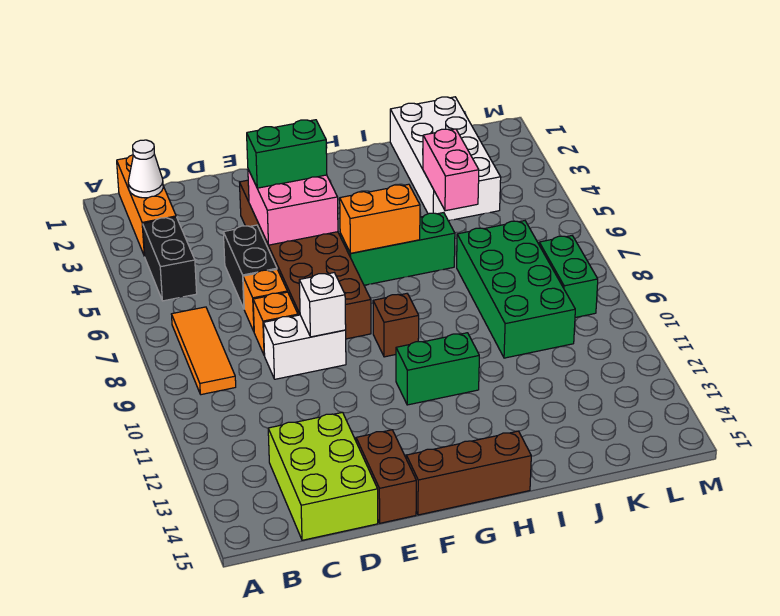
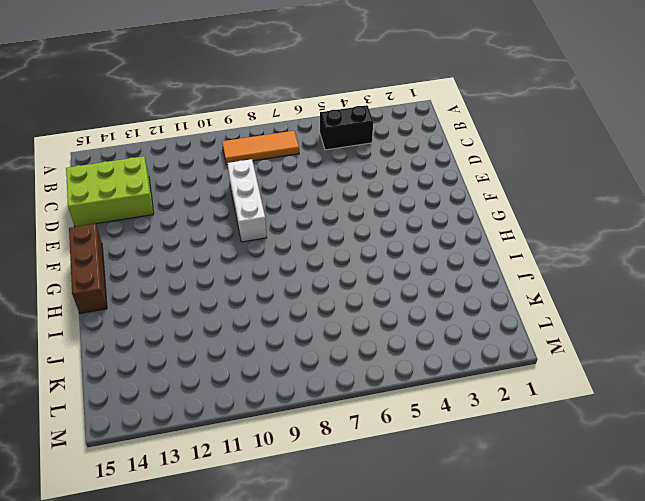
white 1x3 brick [228,159,267,242] -> white 1x2 brick [263,315,346,379]
none -> orange 1x3 brick [117,155,176,256]
none -> black 1x2 brick [223,225,277,308]
none -> orange 1x1 brick [243,270,287,331]

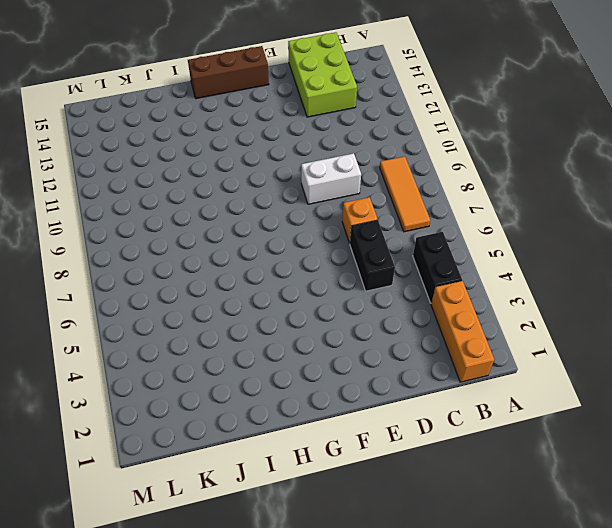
none -> orange 1x1 brick [253,292,298,356]
none -> brown 2x6 brick [239,180,371,339]
none -> brown 1x2 brick [356,430,416,523]

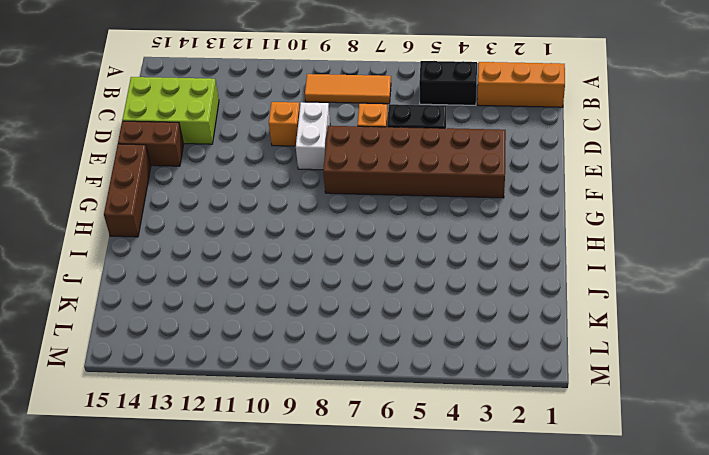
orange 1x1 brick [269,102,300,146] -> orange 1x1 brick moved to [253,292,298,356]
none -> green 1x3 brick [340,213,455,285]
none -> brown 1x1 brick [373,294,419,357]
none -> green 1x2 brick [396,333,479,405]

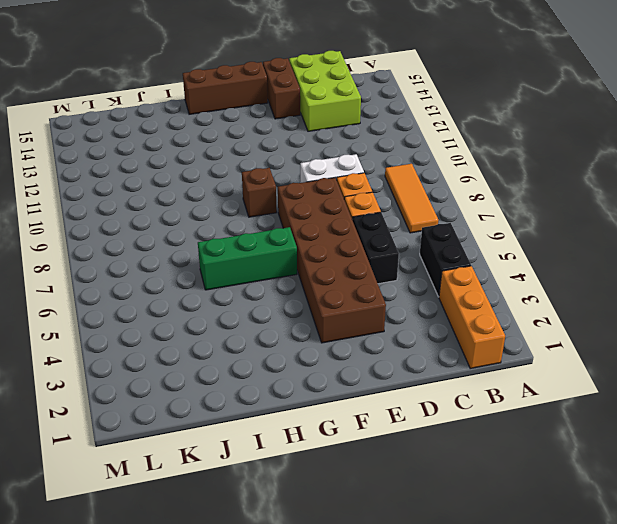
none -> green 1x2 brick [396,333,479,405]
none -> white 2x4 brick [390,97,501,221]
none -> green 2x4 brick [457,221,575,358]

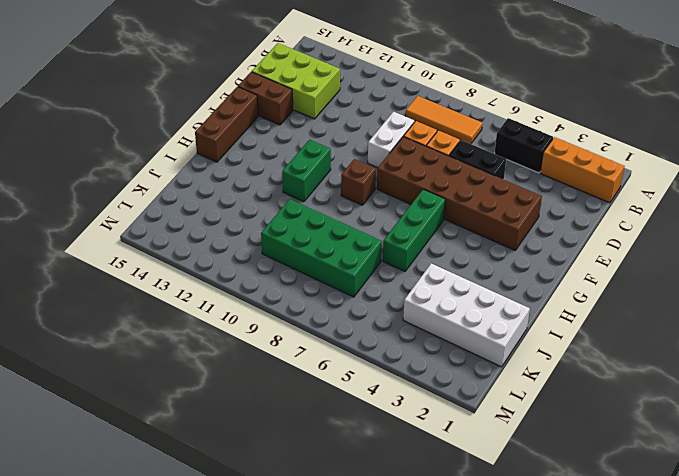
none -> green 1x2 brick [539,236,598,318]
none -> white 1x1 cone [128,140,164,198]
none -> pink 2x2 brick [248,170,338,245]

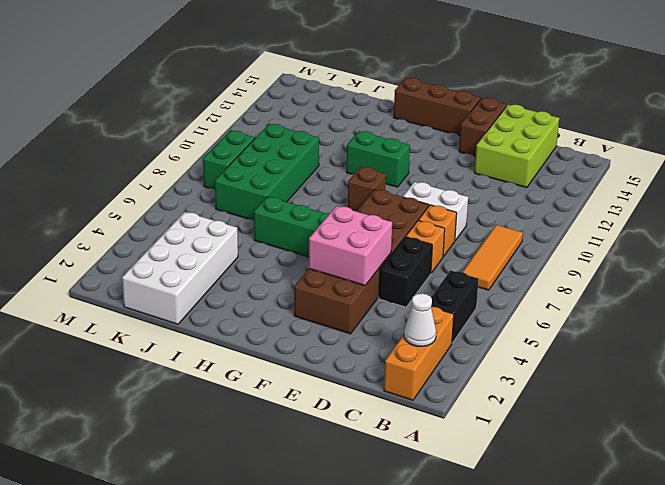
none -> white 1x1 brick [299,273,346,337]
none -> orange 1x2 brick [340,184,420,253]
none -> pink 1x2 brick [423,129,479,211]

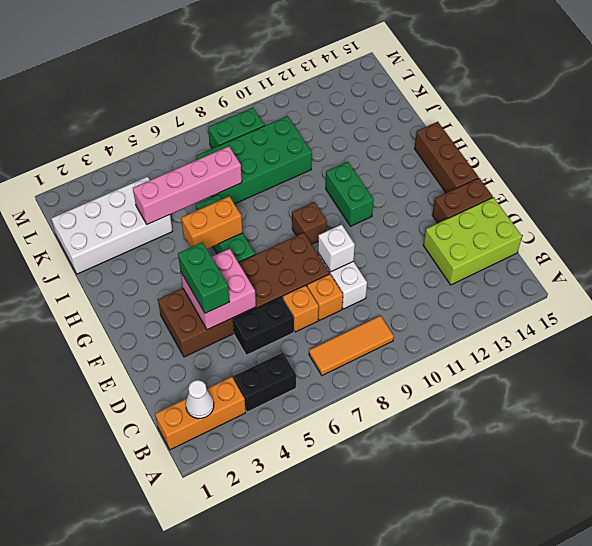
orange 1x2 brick [181,196,243,249] -> orange 1x2 brick turned to [340,184,420,253]
pink 1x4 brick [133,146,242,224] -> pink 1x2 brick [423,129,479,211]

